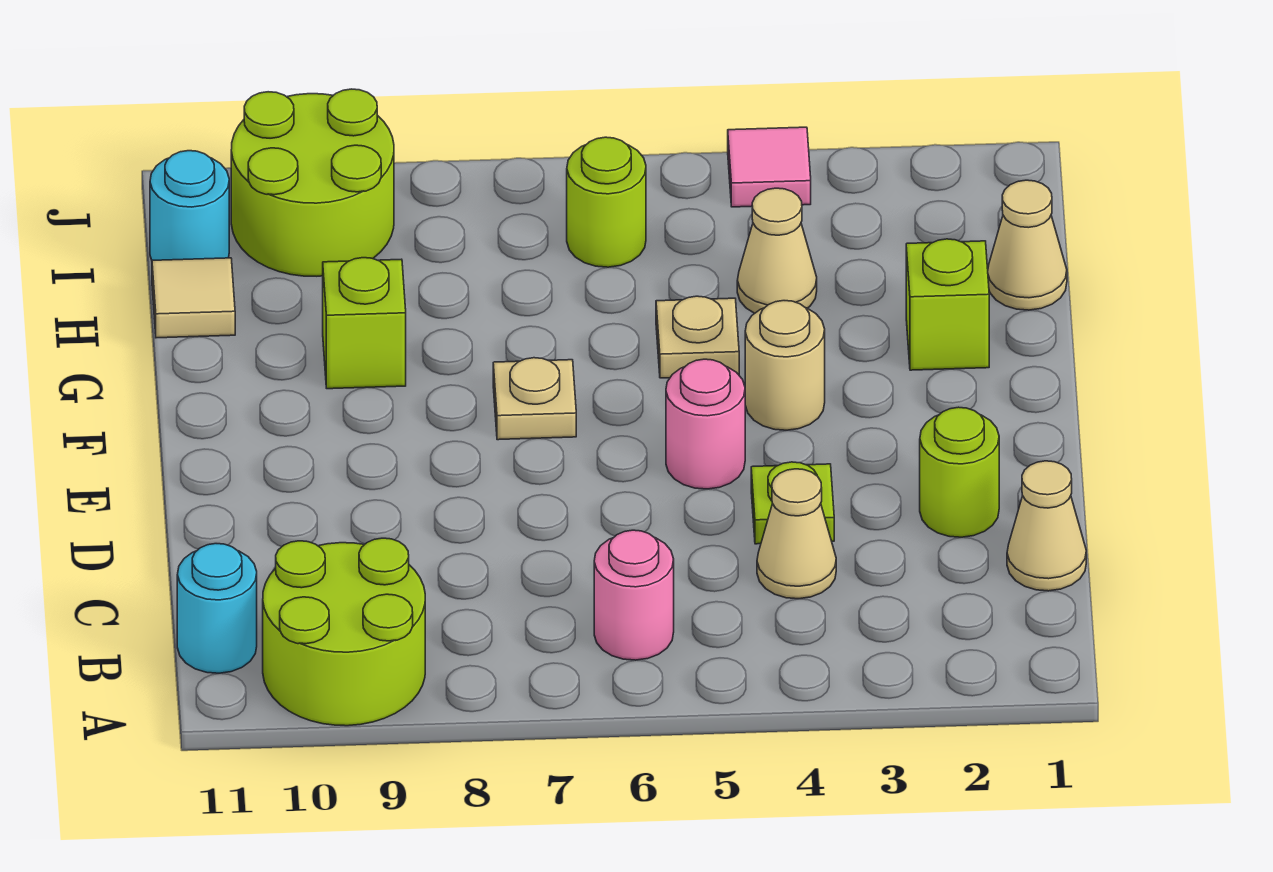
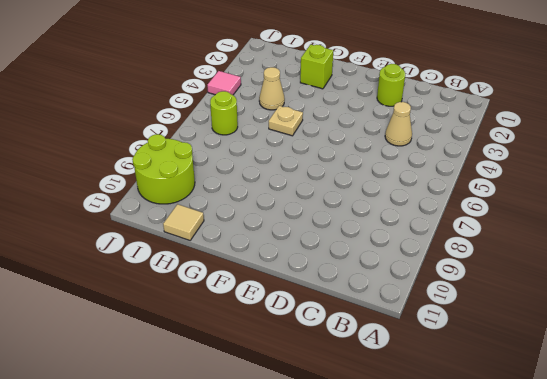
none -> lime 2x2 round brick [263,538,425,726]
none -> pink 1x1 round brick [594,530,674,660]
none -> cyan 1x1 round brick [177,544,257,673]

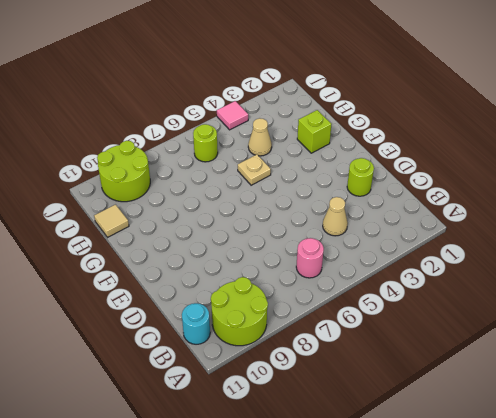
none -> tan 1x1 cone [1007,461,1086,591]
none -> lime 1x1 plate [751,462,834,544]
none -> pink 1x1 round brick [666,359,745,489]

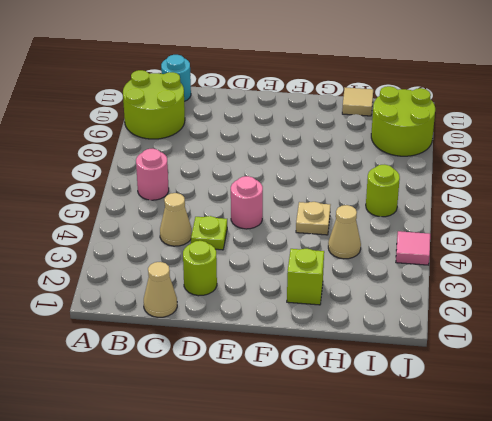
none -> tan 1x1 round brick [745,301,825,430]
none -> tan 1x1 plate [493,358,576,440]
none -> lime 1x1 brick [323,258,406,389]

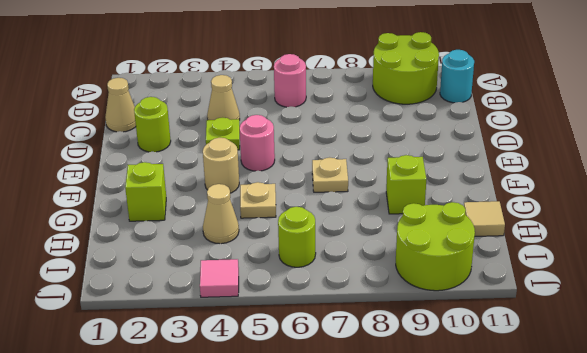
none -> tan 1x1 cone [988,180,1067,310]
none -> cyan 1x1 round brick [150,151,229,260]

